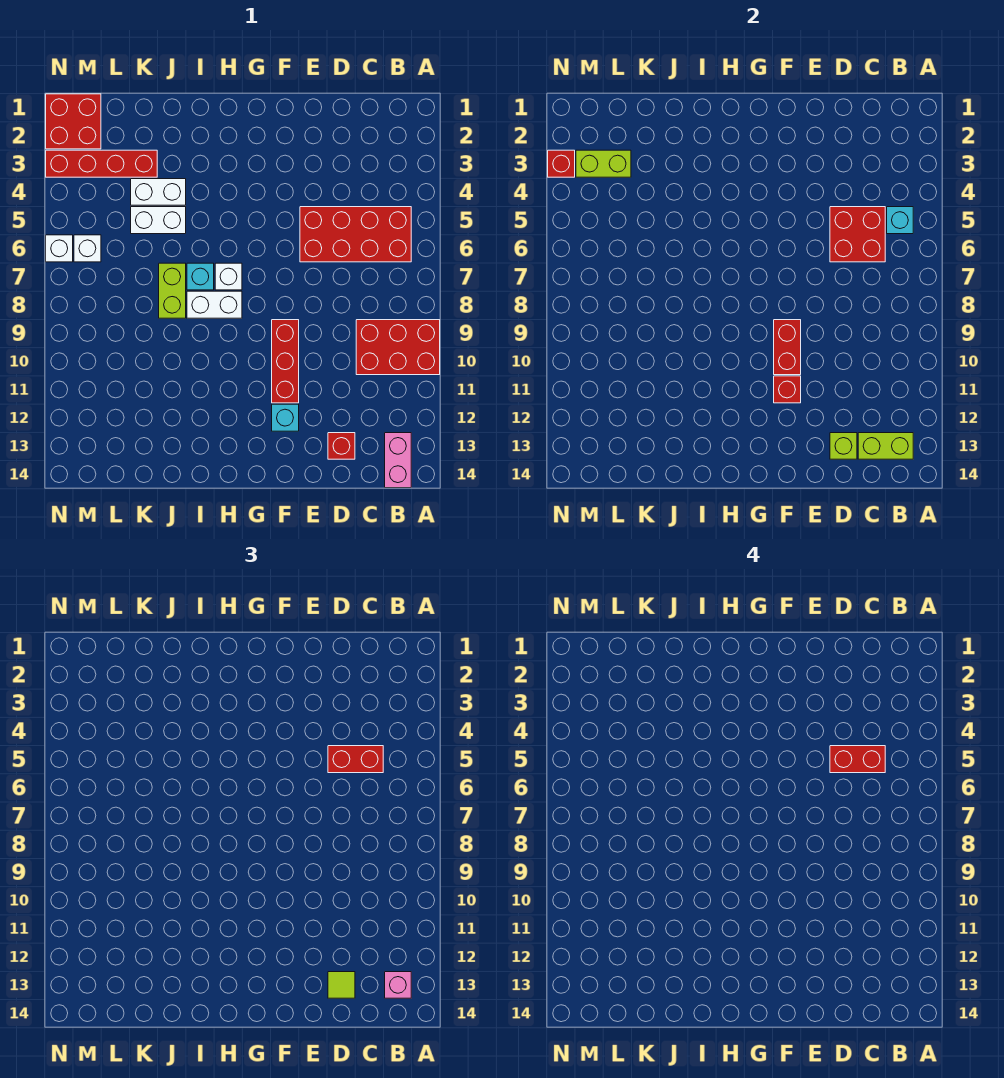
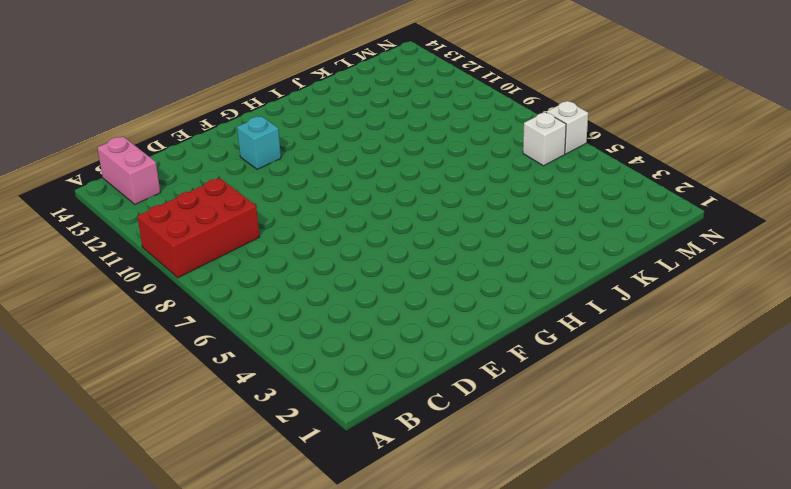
none -> red 2x4 brick [300,207,411,262]
none -> red 1x1 brick [328,433,355,459]
none -> red 1x3 brick [272,320,299,403]

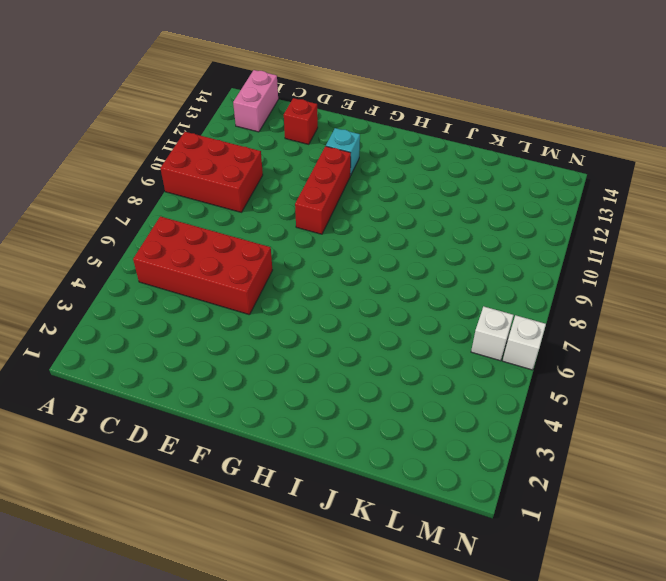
none -> white 1x1 brick [215,263,242,290]
none -> white 1x2 brick [187,291,242,318]
none -> cyan 1x1 brick [187,263,214,290]

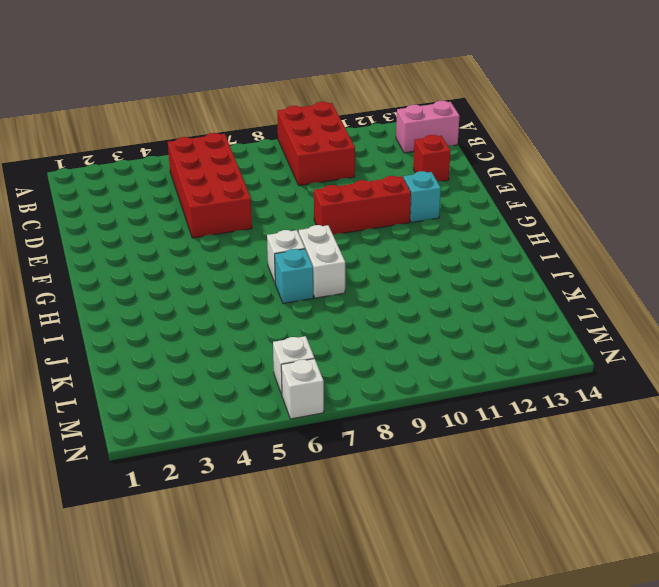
none -> white 1x2 brick [131,179,186,205]
none -> white 1x2 brick [131,207,186,234]
none -> lime 1x2 brick [159,263,186,318]

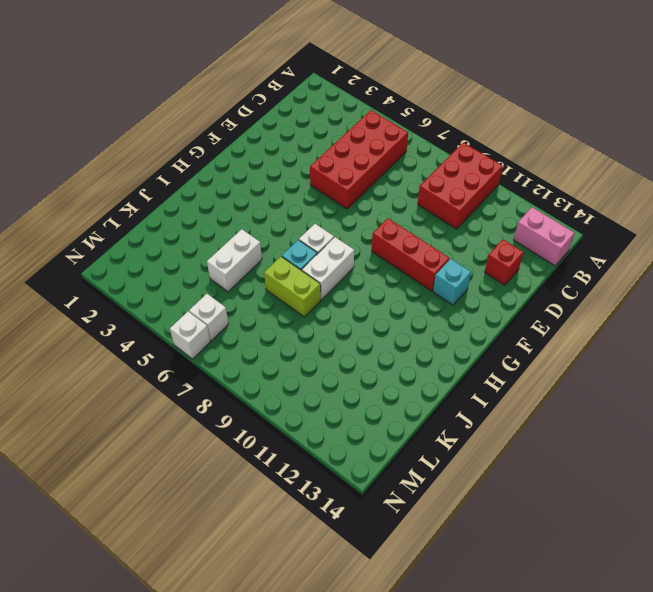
none -> white 1x2 brick [131,179,186,205]
none -> red 1x4 brick [46,150,157,177]
none -> red 2x2 brick [46,94,101,149]

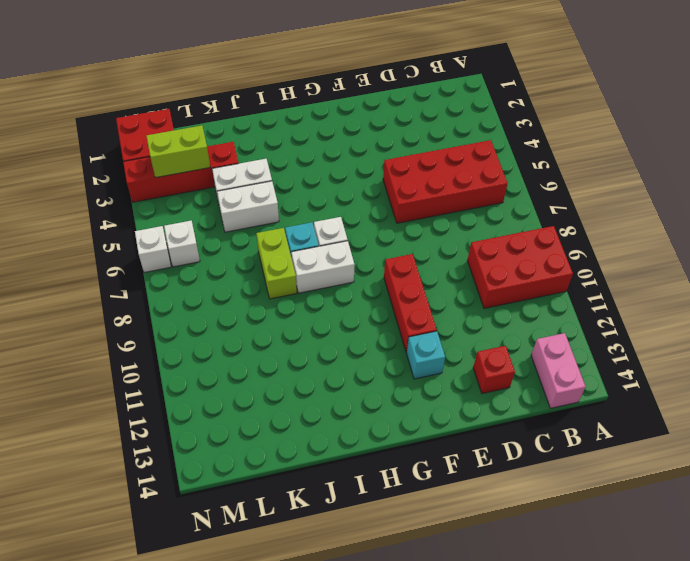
none -> cyan 1x1 brick [887,207,913,234]
none -> lime 1x2 brick [858,433,913,459]
none -> red 2x2 brick [830,207,885,262]

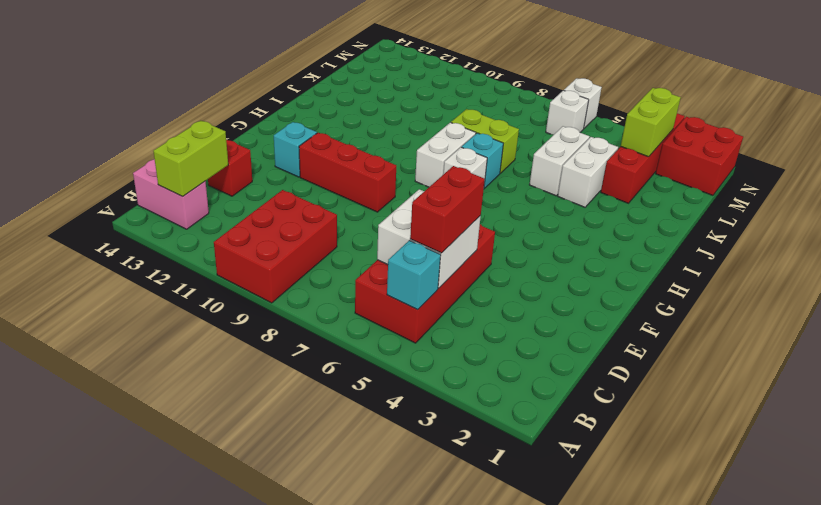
white 2x2 brick [377,189,481,288] -> red 2x2 brick [830,207,885,262]
none -> lime 1x1 brick [830,433,857,459]
none -> red 1x2 brick [774,320,801,375]
none -> red 1x1 brick [774,376,801,403]

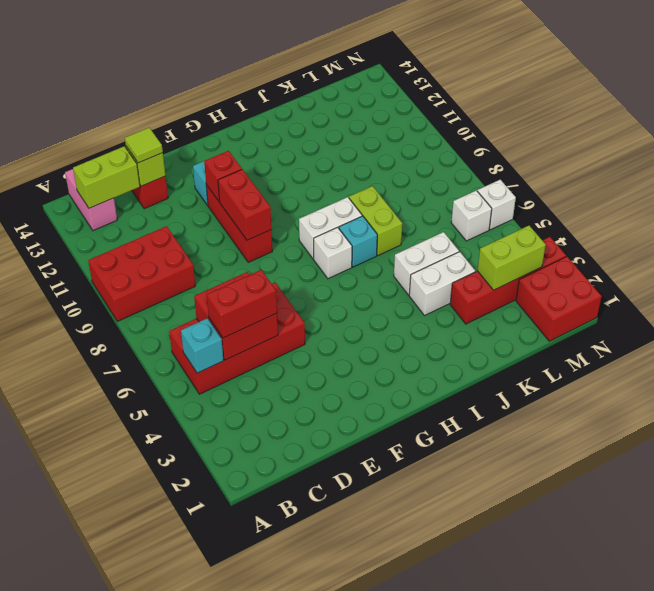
none -> red 1x1 brick [548,150,575,177]
none -> pink 1x1 brick [385,972,411,998]
none -> red 1x2 brick [830,746,885,773]

